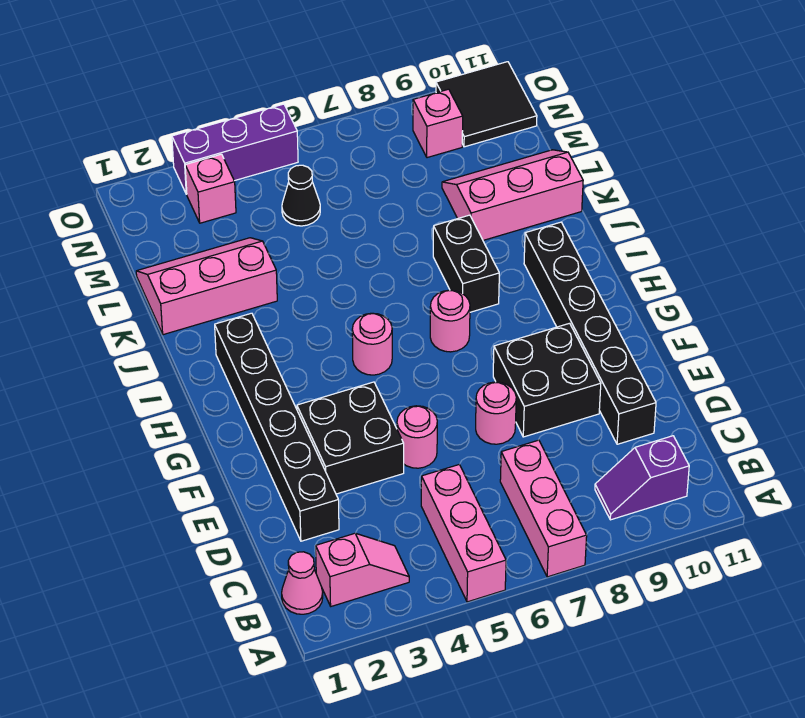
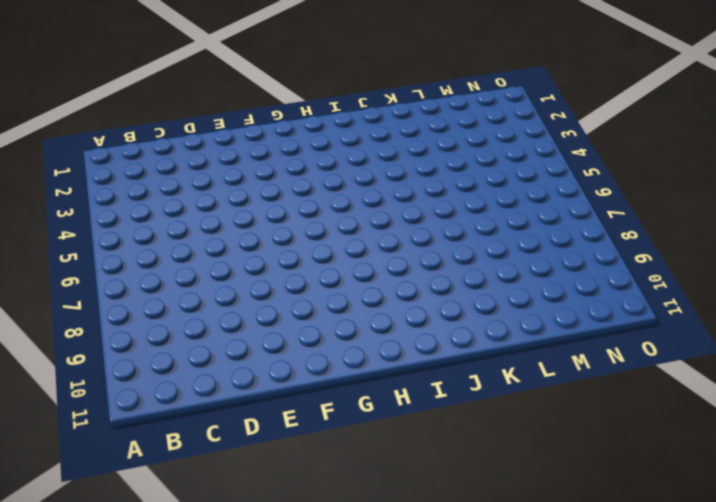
none -> pink 1x3 brick [421,464,506,602]
none -> pink 1x3 brick [500,440,587,577]
none -> pink 1x1 cone [282,552,323,614]

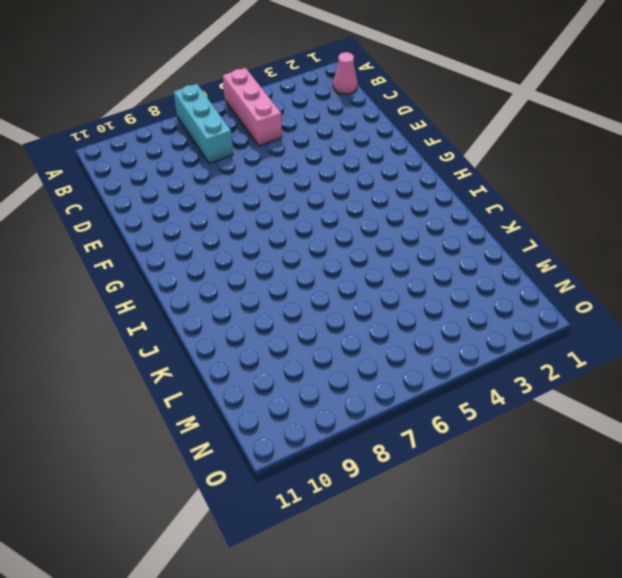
cyan 1x3 brick [174,84,233,164] -> pink 1x3 brick [500,440,587,577]
none -> pink 1x2 slope [316,533,409,606]
none -> purple 1x2 slope [595,436,689,520]
none -> black 1x6 brick [215,313,339,541]

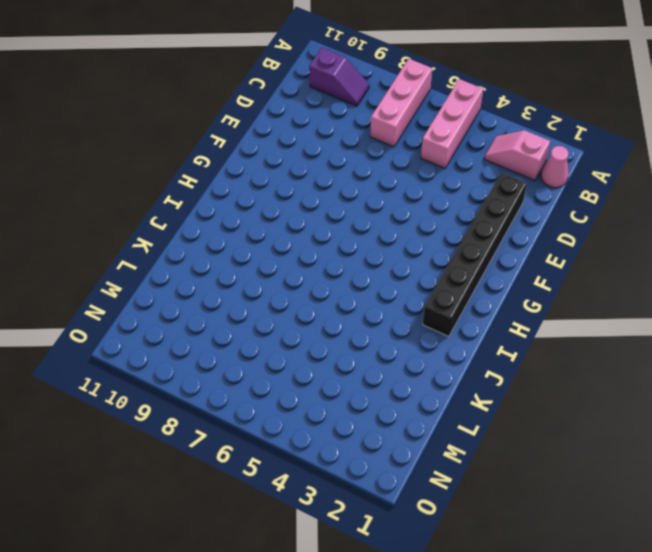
none -> black 1x6 brick [524,222,656,444]
none -> black 2x2 brick [297,382,404,494]
none -> pink 1x1 round brick [397,406,437,468]

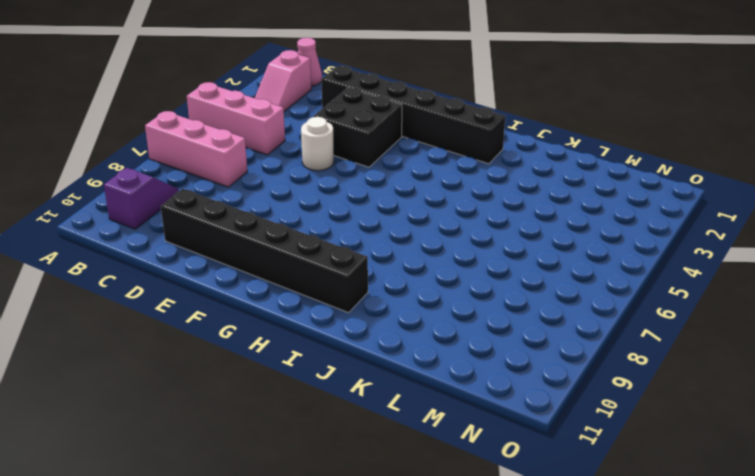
white 1x1 round brick [301,117,334,171] -> pink 1x1 round brick [397,406,437,468]
none -> pink 1x1 round brick [476,382,516,444]
none -> black 2x2 brick [493,323,601,437]
none -> pink 1x1 round brick [352,313,392,375]

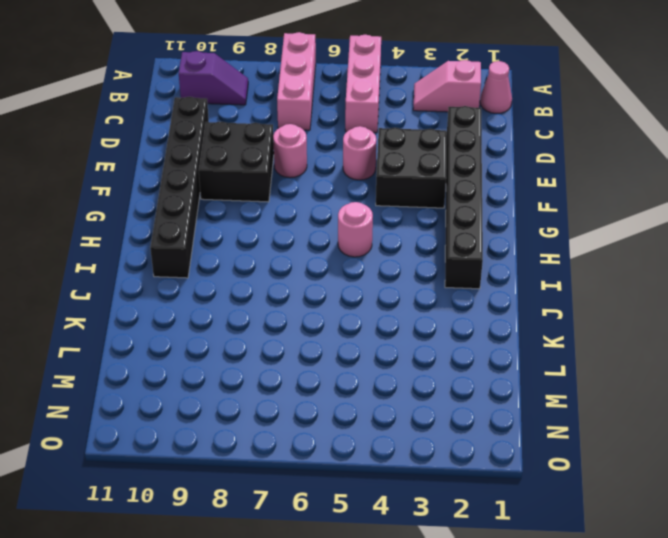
none -> pink 1x1 round brick [430,290,470,352]
none -> black 1x2 brick [433,215,499,312]
none -> pink 2x3 slope [136,238,277,335]

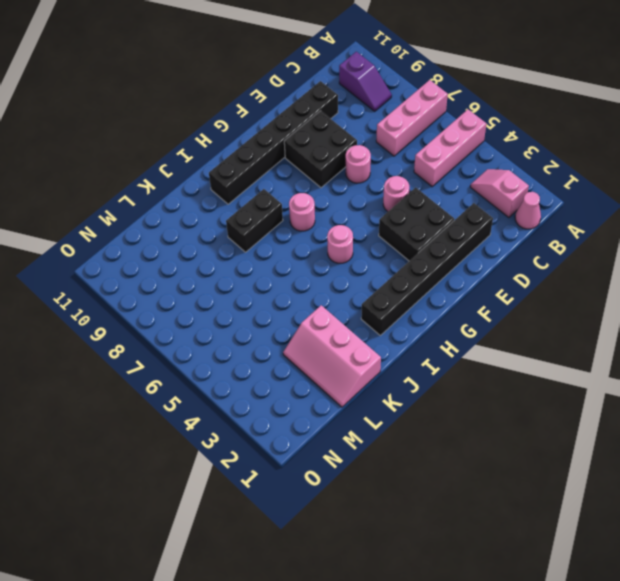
none -> pink 2x3 slope [442,150,583,240]
none -> black 1x1 cone [282,165,320,226]
none -> pink 1x1 brick [185,154,236,223]

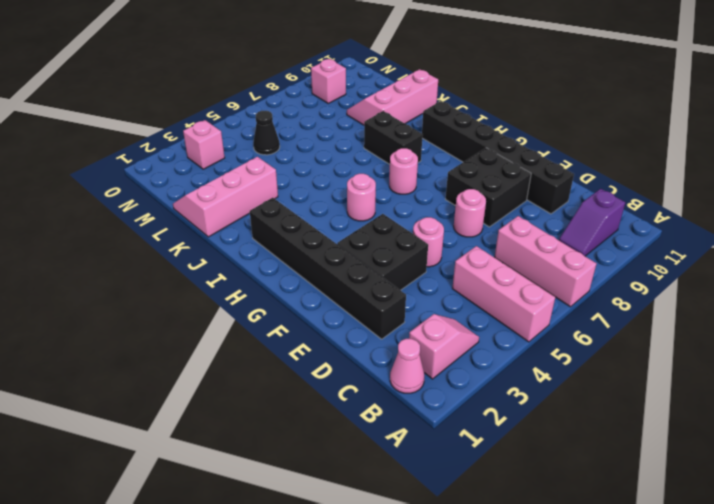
none -> black 2x2 tile [436,62,537,147]
none -> purple 1x3 brick [172,104,298,194]

